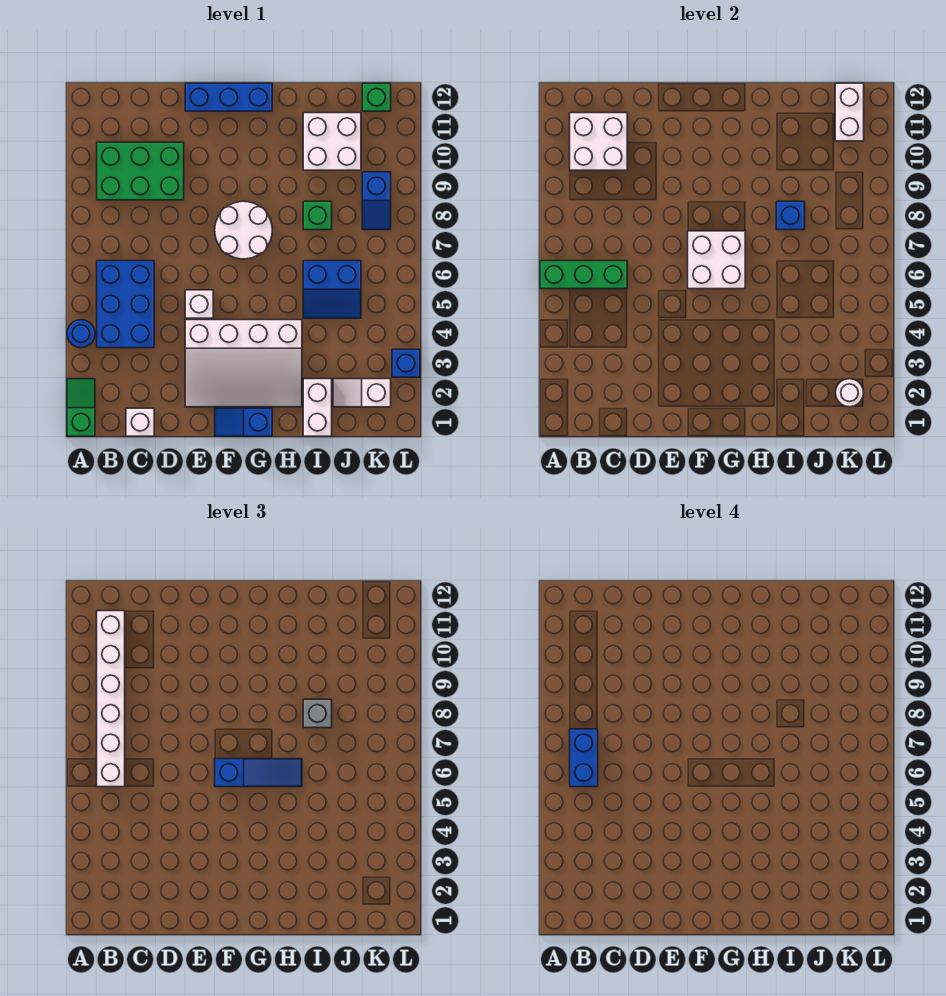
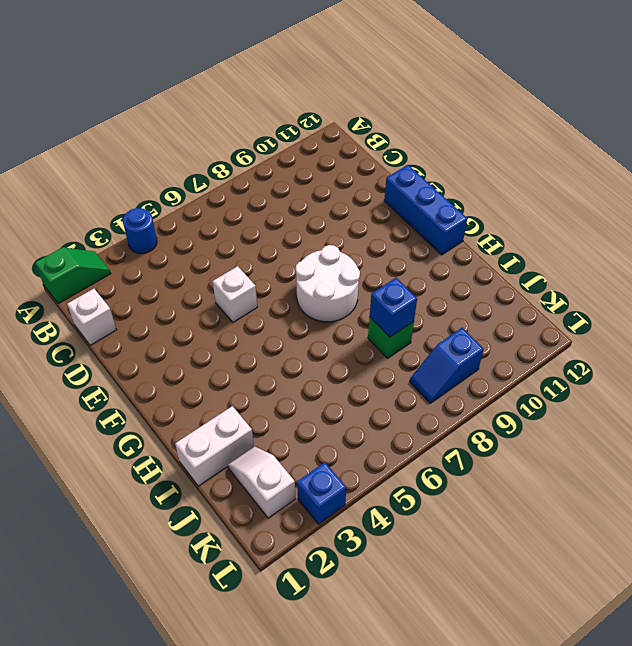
none -> blue 2x3 brick [97,261,154,348]
none -> green 2x3 brick [97,142,184,200]
none -> white 3x4 slope [185,320,302,407]

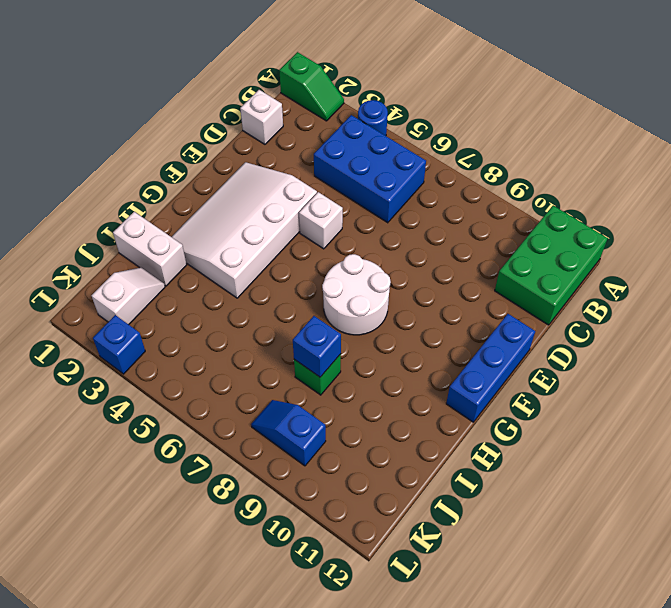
green 2x3 brick [495,206,608,325] -> green 2x3 brick moved to [97,142,184,200]
none -> blue 1x2 slope [215,408,272,436]
none -> blue 2x2 slope [303,261,361,318]
none -> white 2x2 brick [303,113,361,170]

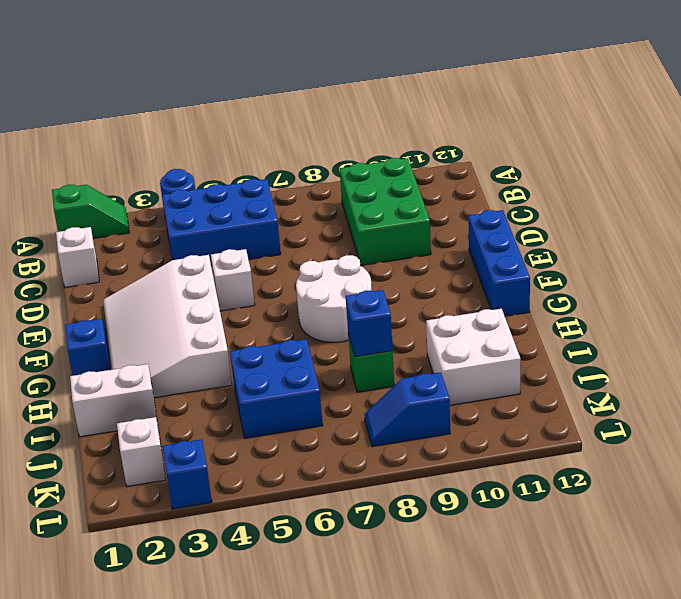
blue 2x2 brick [230,339,323,438] -> blue 2x2 slope [303,261,361,318]
none -> green 1x1 brick [362,83,391,111]
none -> green 1x3 brick [540,261,627,289]
none -> white 2x2 brick [570,113,627,170]

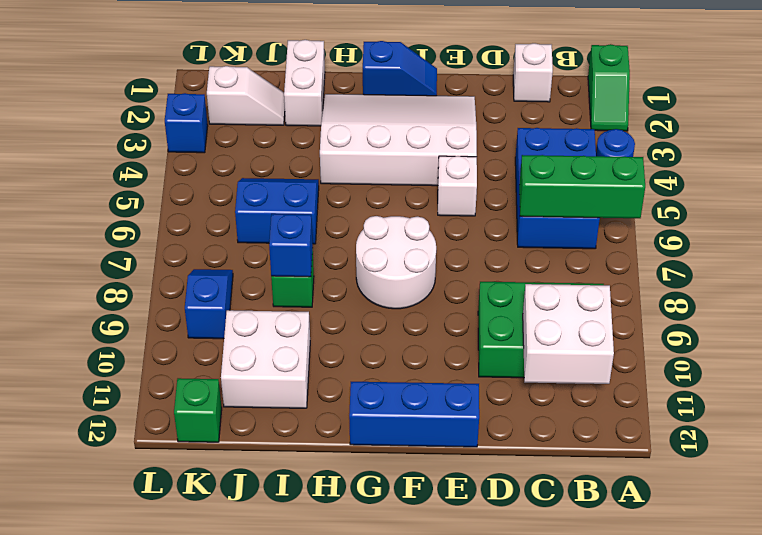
none -> white 2x2 brick [688,231,745,289]
none -> white 1x1 round brick [836,379,864,407]
none -> white 1x2 brick [835,83,864,141]

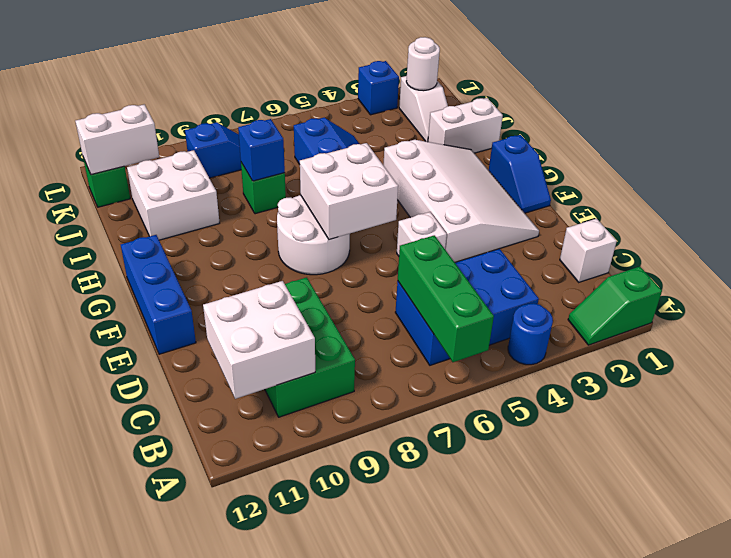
none -> white 1x6 brick [97,611,125,787]
none -> blue 1x3 slope [215,759,302,787]
none -> grey 1x1 brick [303,699,332,728]

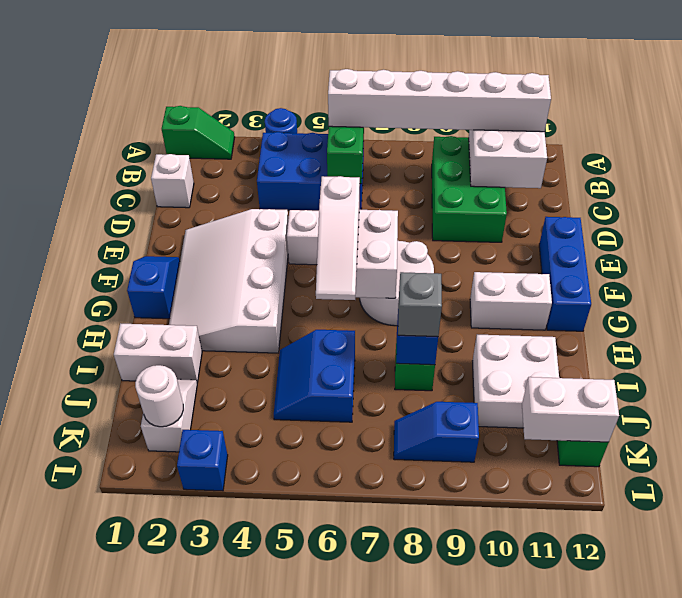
white 1x3 slope [316,176,360,300] -> blue 1x3 slope [215,759,302,787]
white 1x2 brick [470,272,552,330] -> none
none -> blue 1x2 brick [570,729,598,787]

